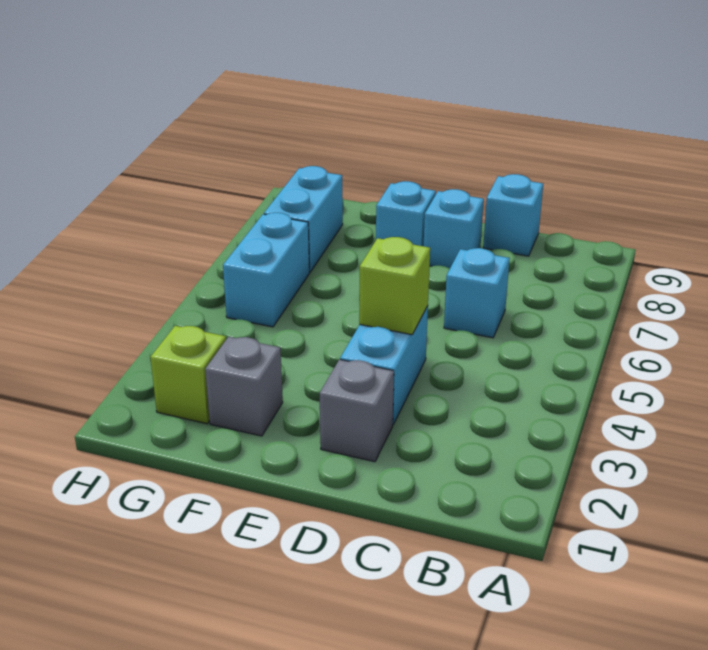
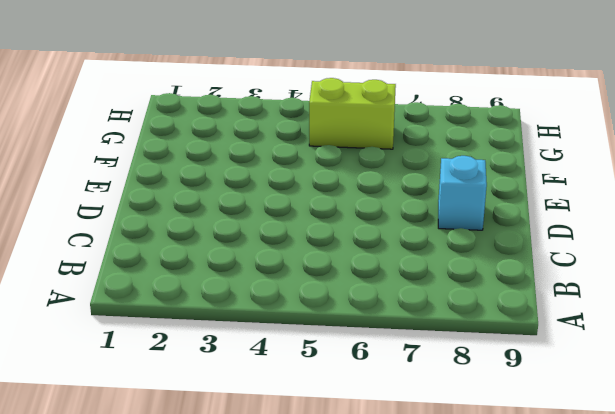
lime 1x2 brick [309,78,396,149] -> cyan 1x2 brick [223,213,310,327]
none -> cyan 1x1 brick [444,248,510,338]
none -> cyan 1x1 brick [483,174,543,256]

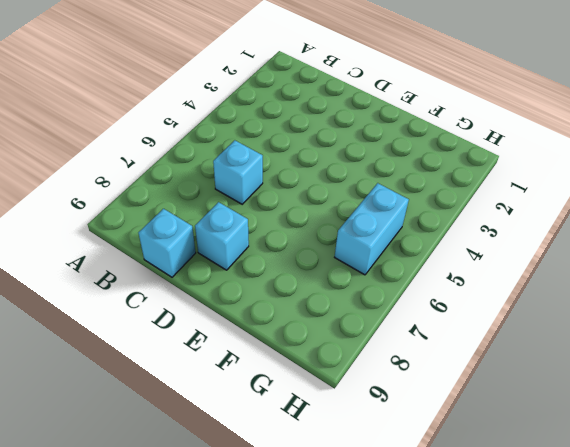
none -> grey 1x1 brick [320,360,394,462]
none -> cyan 1x2 brick [340,306,428,424]

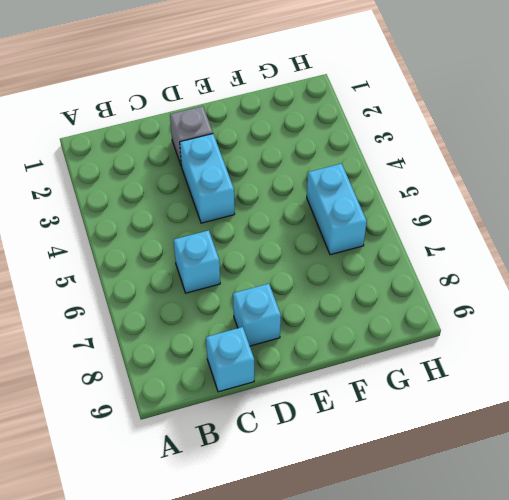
none -> cyan 1x1 brick [376,181,436,246]
none -> grey 1x1 brick [205,337,283,436]

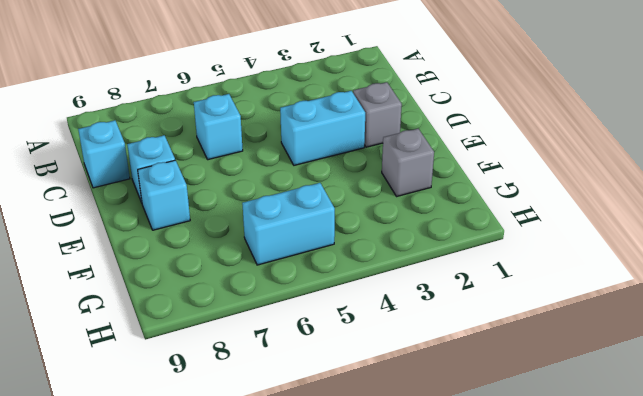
none -> lime 1x1 brick [150,326,226,424]
none -> cyan 1x2 brick [264,166,343,272]

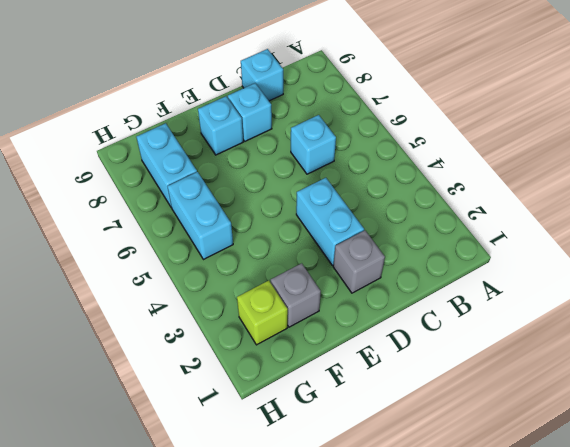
none -> lime 1x1 brick [359,237,430,335]

